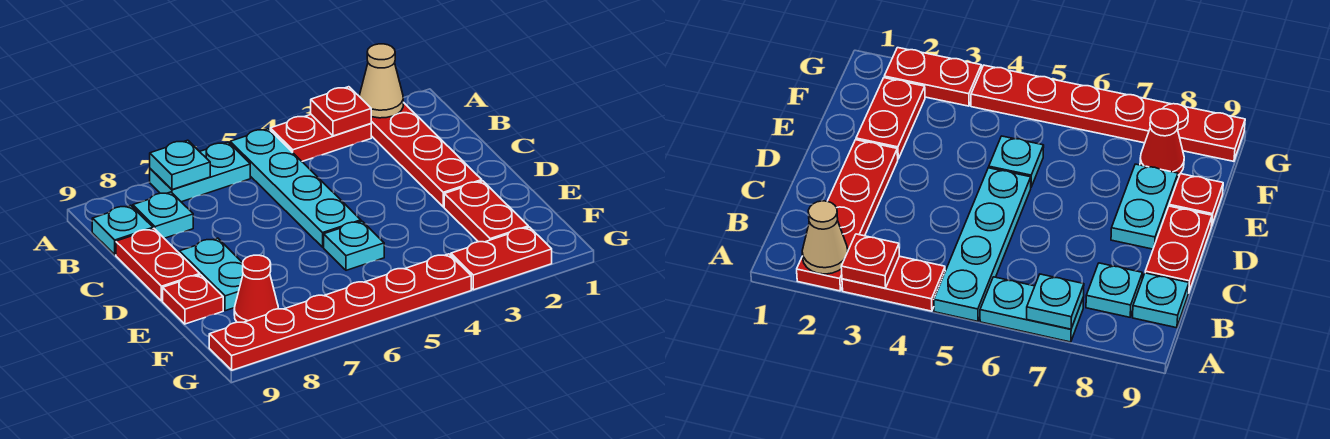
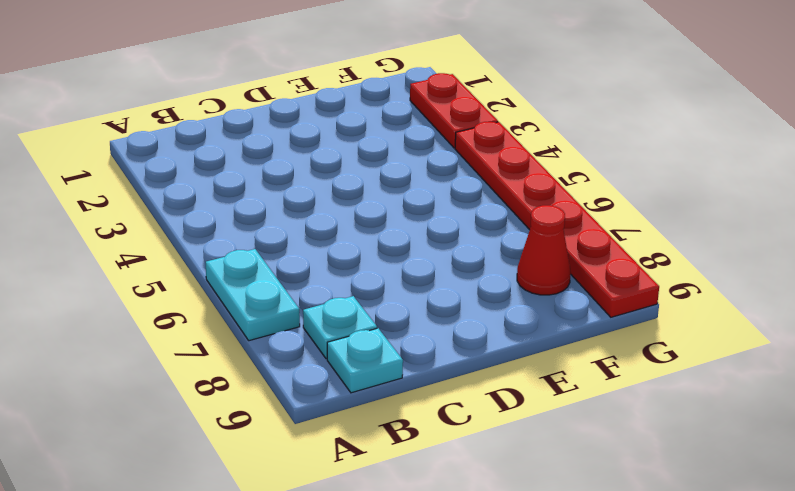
none -> red 1x4 plate [371,102,482,207]
none -> red 1x2 plate [270,115,371,161]
none -> cyan 1x4 plate [230,129,361,247]

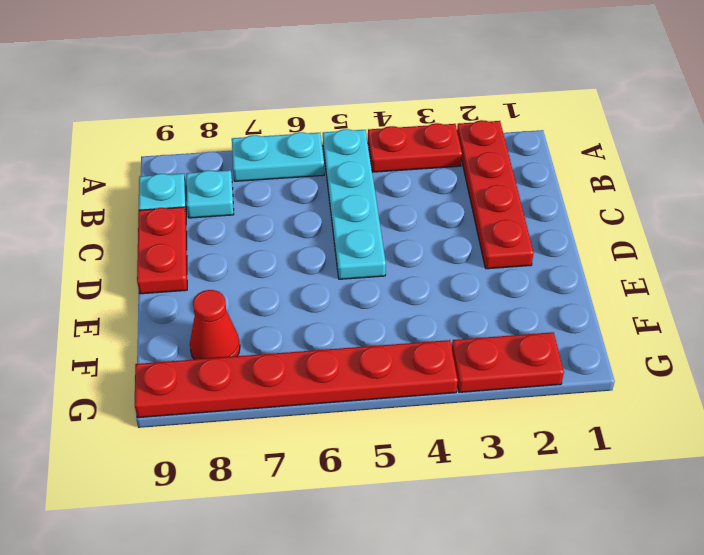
none -> cyan 1x2 plate [179,238,243,311]
none -> red 1x2 plate [444,181,528,242]
none -> cyan 1x1 plate [324,221,384,270]

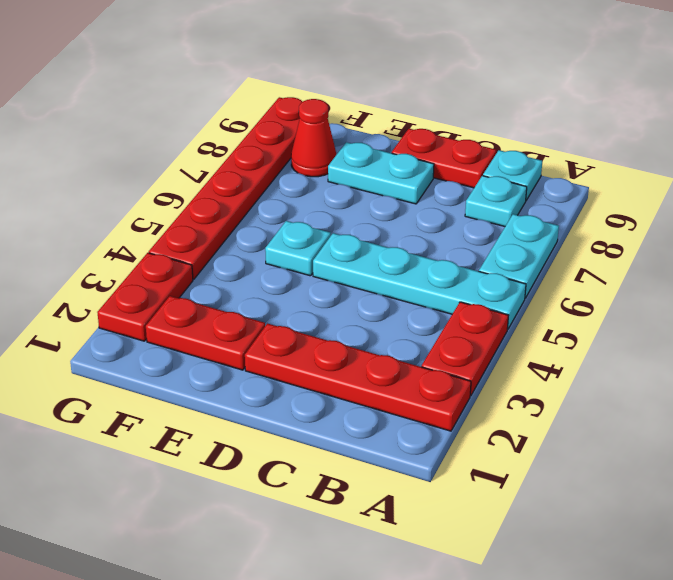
none -> red 1x1 plate [163,275,223,324]
none -> tan 1x1 cone [359,44,403,118]
none -> red 1x1 plate [311,87,371,136]

